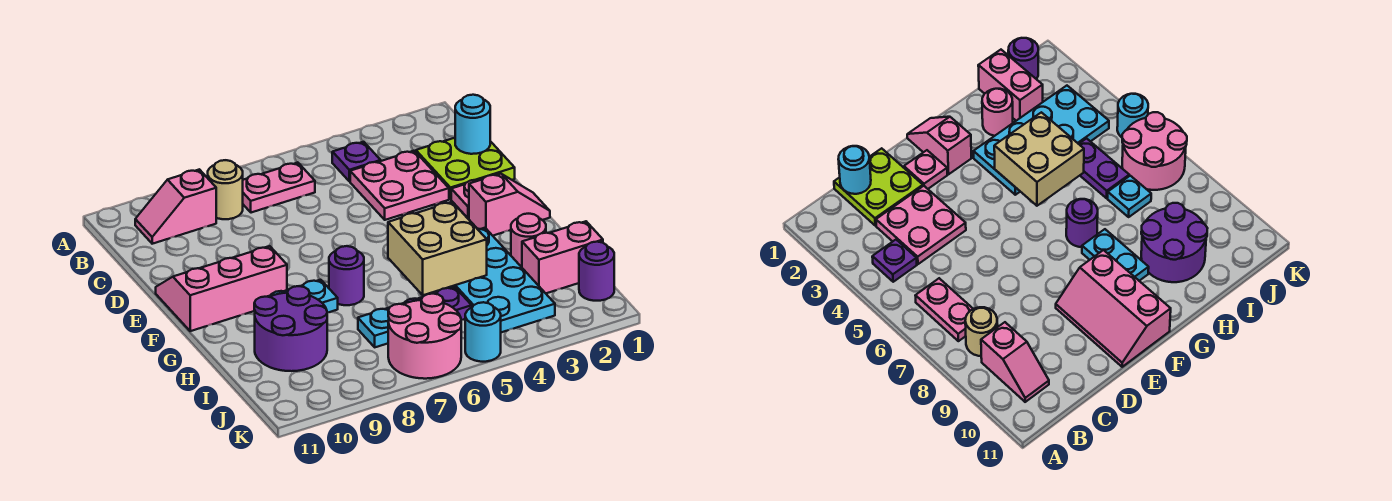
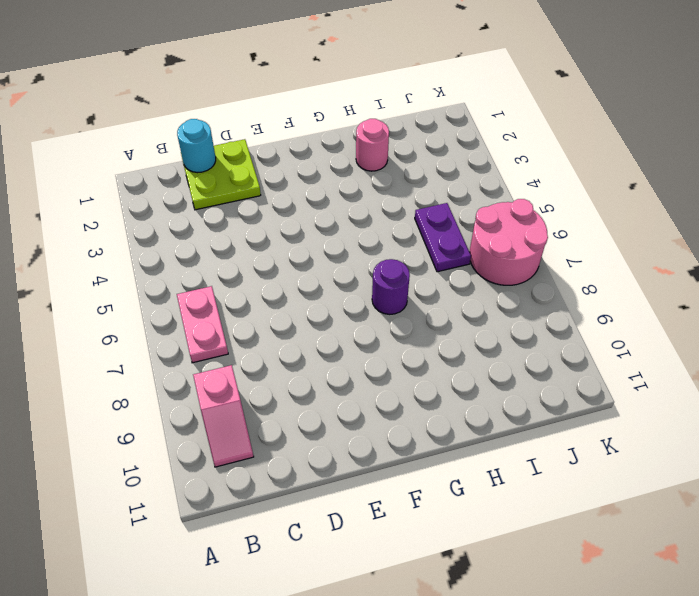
none -> purple 1x1 plate [332,142,381,181]
none -> tan 1x1 round brick [208,160,243,219]
none -> pink 2x2 plate [350,151,449,220]

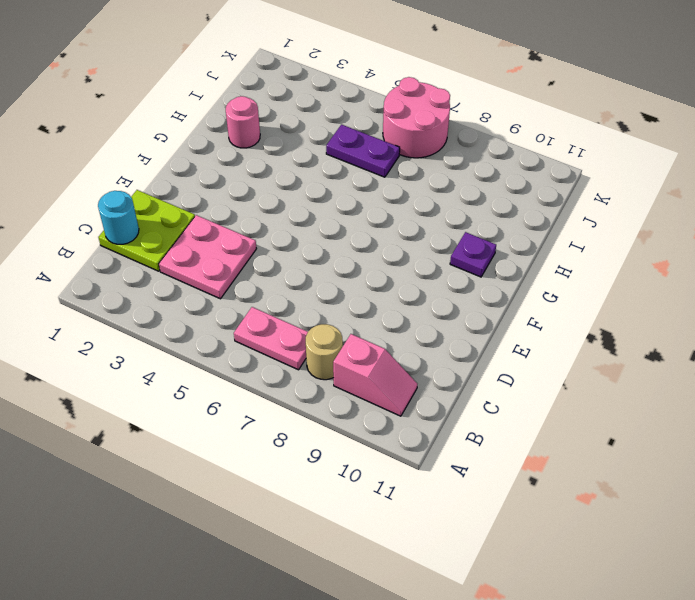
purple 1x1 plate [450,232,496,277] -> purple 1x1 plate moved to [332,142,381,181]
none -> pink 1x1 plate [451,179,483,219]
none -> pink 2x3 slope [156,246,287,331]
none -> pink 1x2 slope [469,174,550,236]

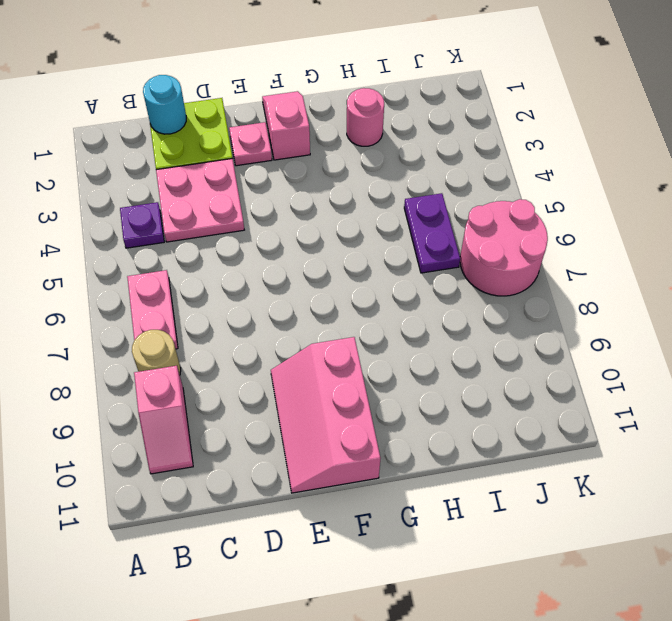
none -> cyan 2x4 plate [448,228,555,332]
none -> purple 1x1 round brick [329,246,364,305]
none -> cyan 1x2 plate [267,280,338,313]

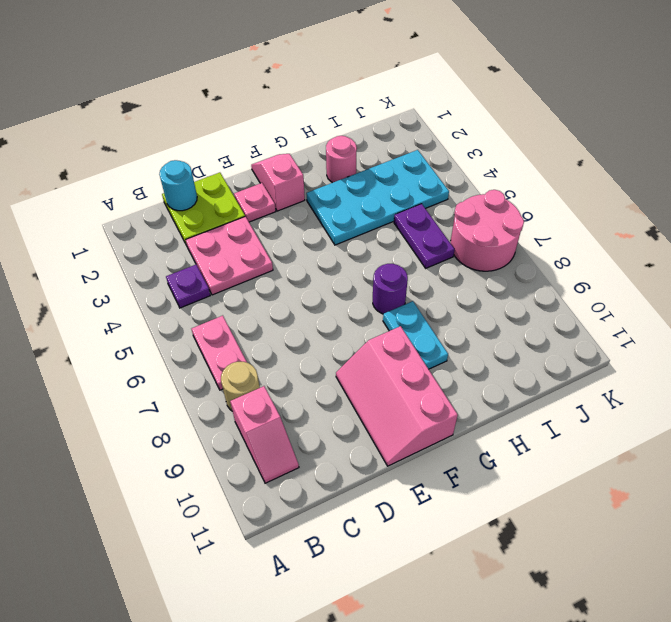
none -> purple 2x2 round brick [254,286,327,371]
none -> pink 1x2 brick [522,221,603,293]
none -> cyan 1x1 plate [358,308,389,347]

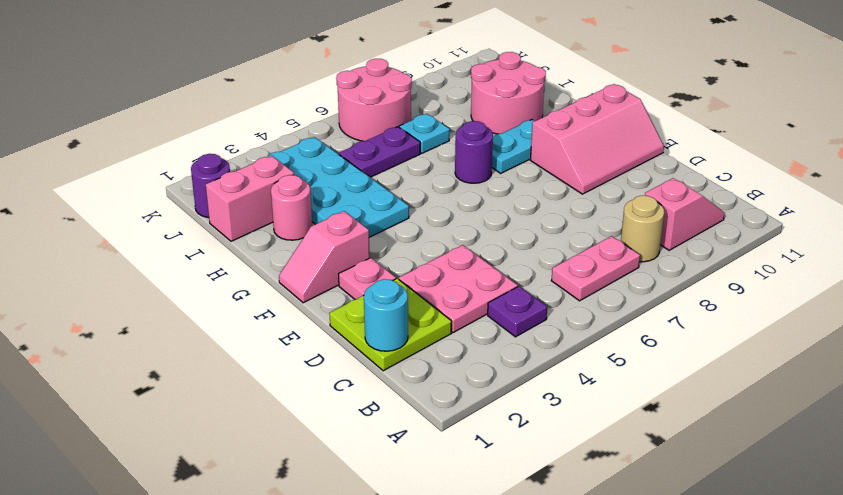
pink 2x2 round brick [471,52,546,134] -> purple 2x2 round brick [254,286,327,371]
none -> cyan 1x1 round brick [465,302,501,362]
none -> tan 2x2 brick [388,202,487,295]

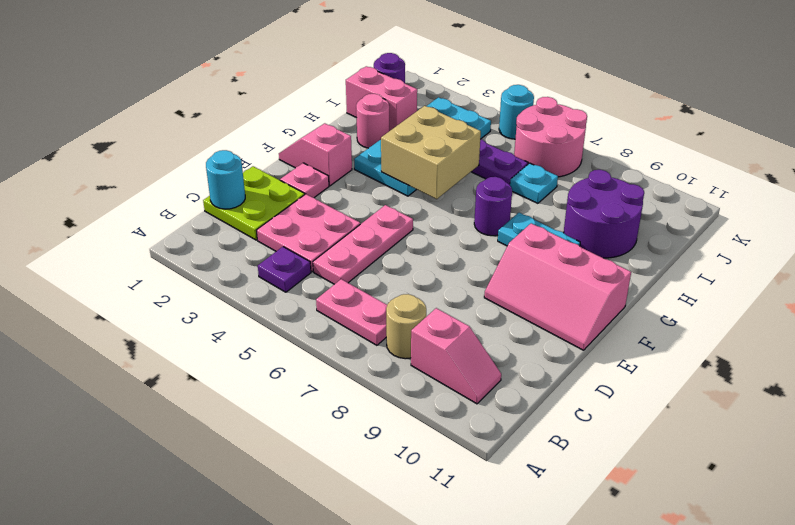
pink 1x3 plate [313,205,413,284] -> none

